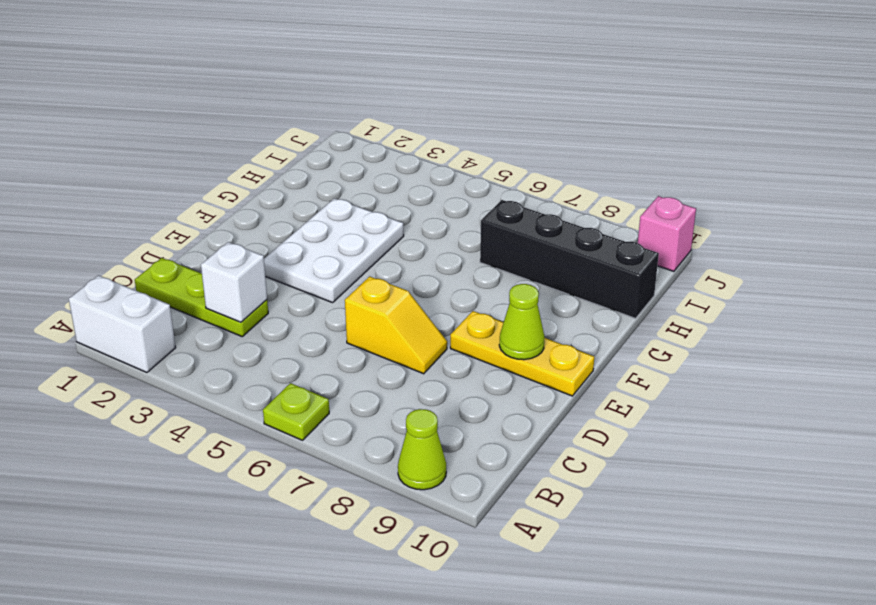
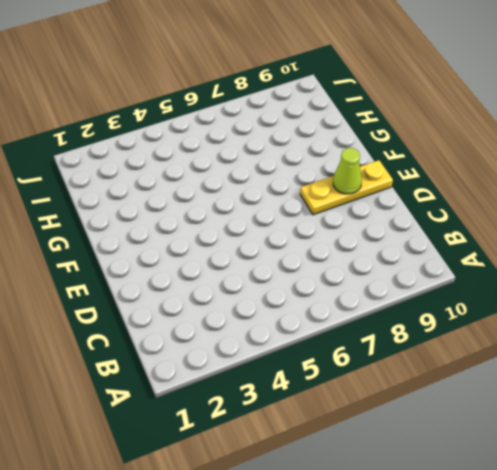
none -> white 1x2 brick [69,275,176,372]
none -> lime 1x1 plate [263,383,329,440]

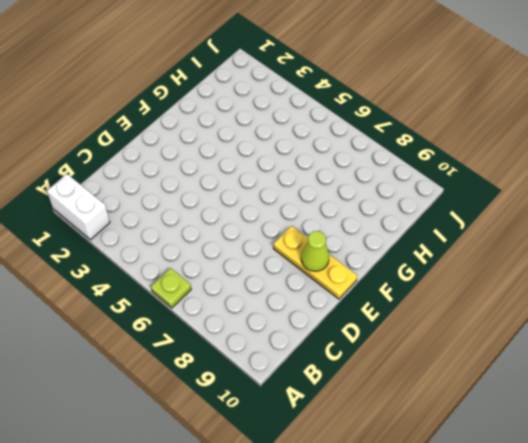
none -> lime 1x1 cone [398,409,446,490]
none -> lime 1x3 plate [135,258,268,336]

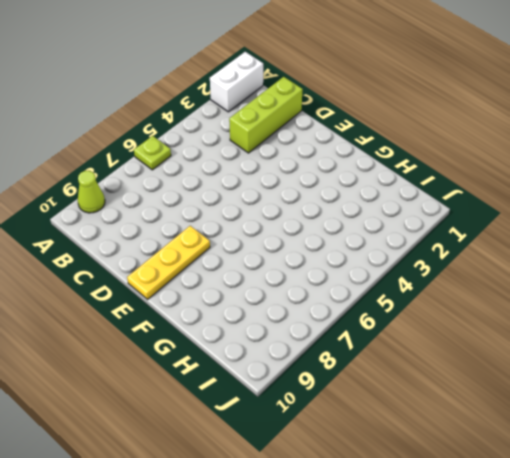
lime 1x3 brick [229,77,303,153] -> lime 1x3 plate [135,258,268,336]
none -> yellow 1x2 slope [345,276,447,374]
none -> white 2x3 plate [264,198,404,303]

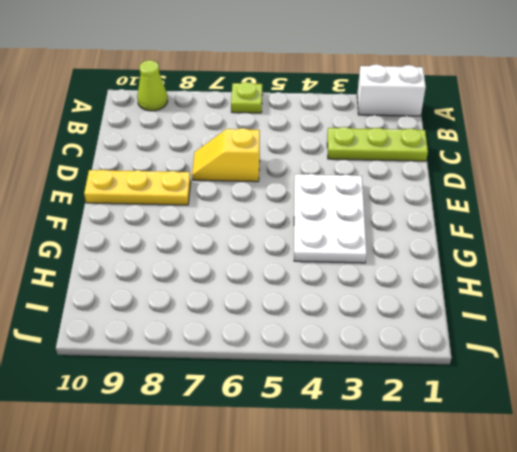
none -> black 1x4 brick [480,200,659,318]
none -> pink 1x1 brick [638,196,696,271]

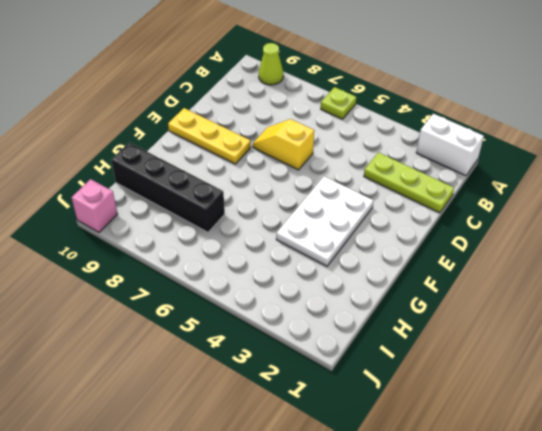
none -> white 1x1 brick [201,242,267,322]
none -> lime 1x1 cone [499,284,545,360]

